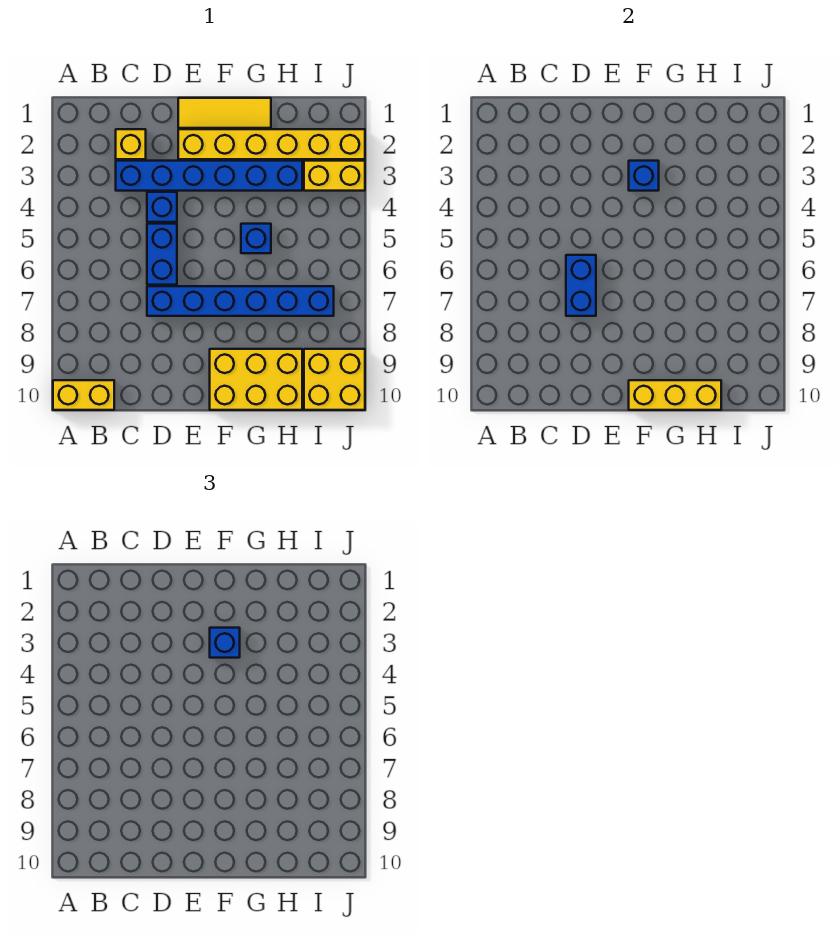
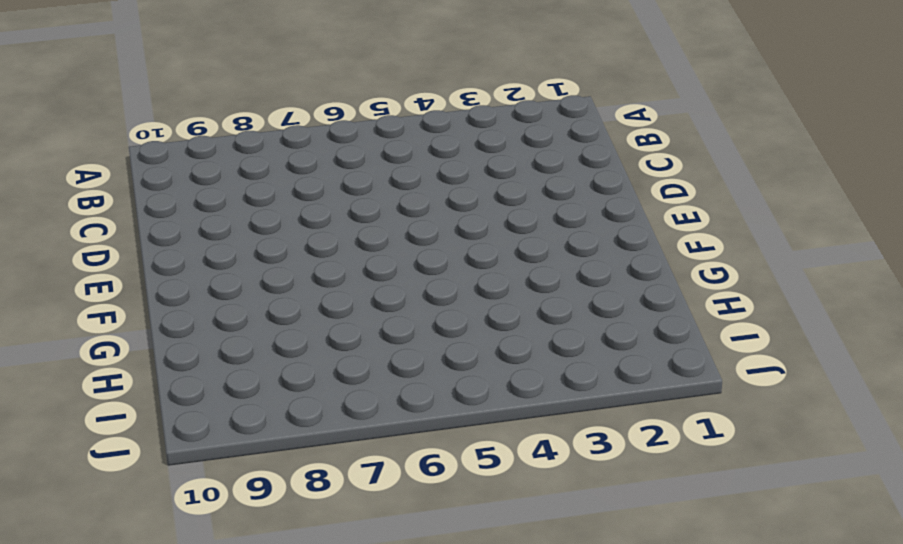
none -> yellow 1x2 brick [53,380,114,410]
none -> yellow 1x1 brick [116,129,146,159]
none -> blue 1x6 brick [116,161,302,191]

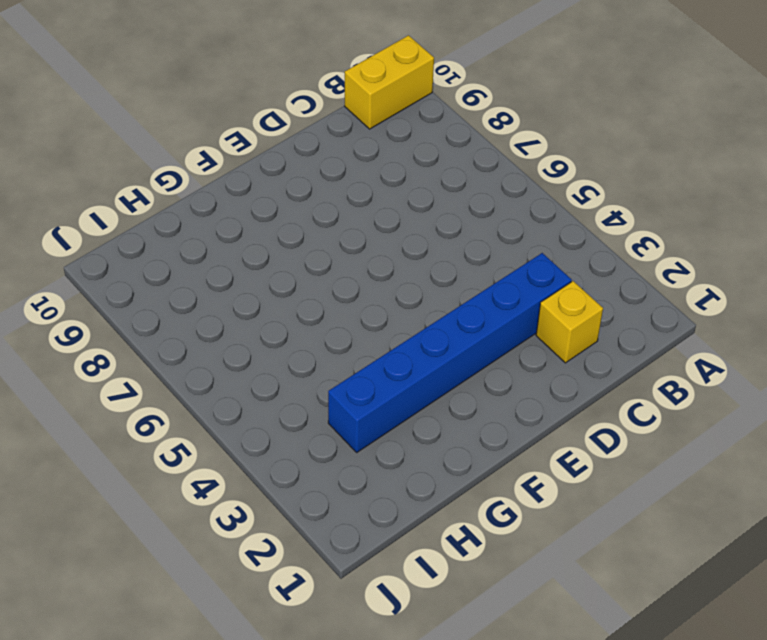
none -> blue 1x1 brick [147,192,177,222]
none -> blue 1x2 brick [147,224,177,285]
none -> blue 1x6 brick [147,286,334,316]

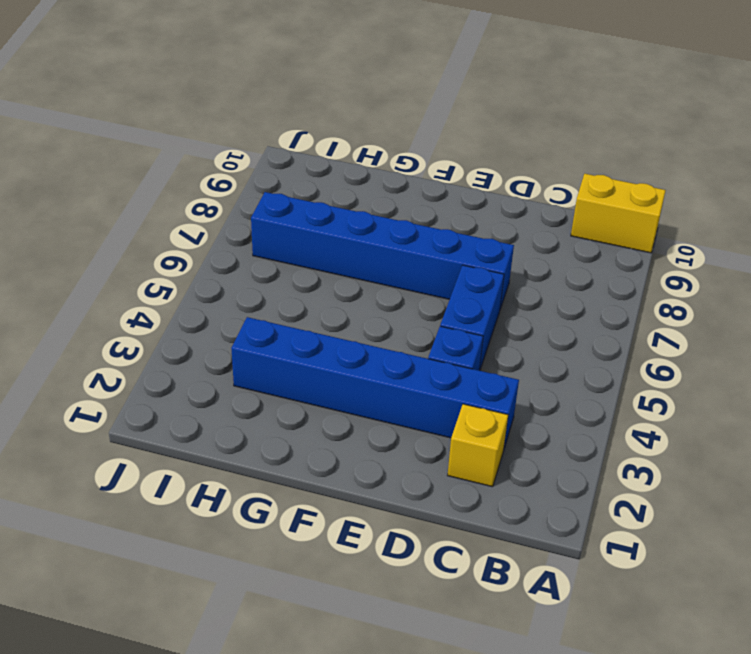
none -> yellow 1x3 tile [178,98,271,128]
none -> yellow 1x6 brick [178,129,365,159]
none -> yellow 2x3 brick [210,349,302,410]

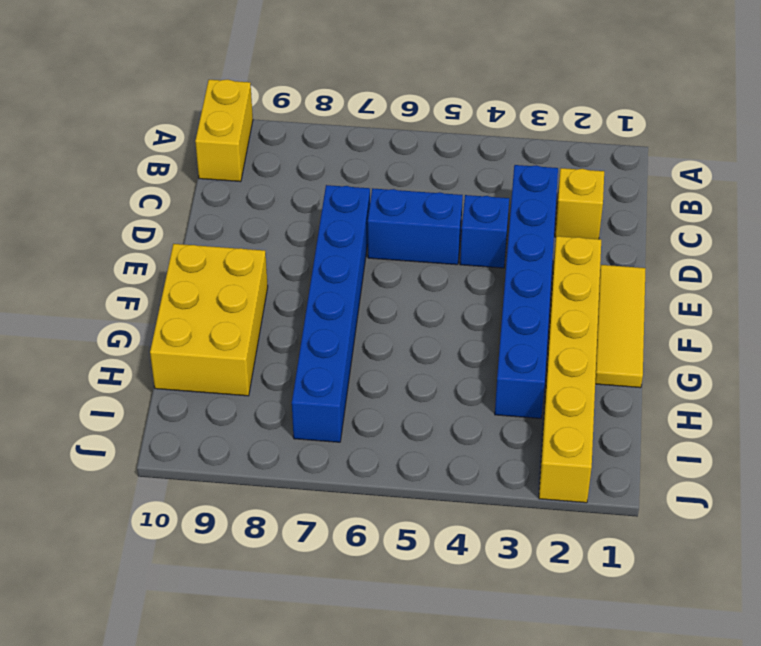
none -> blue 1x1 brick [241,224,271,253]
none -> yellow 1x2 brick [304,161,365,191]
none -> yellow 2x2 brick [304,349,365,410]

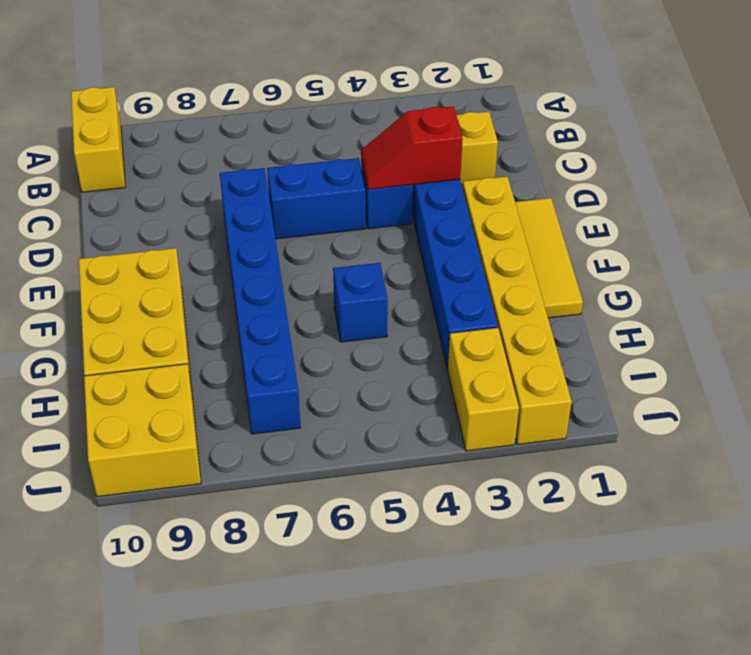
red 1x2 slope [361,106,463,189] -> none
none -> blue 1x2 brick [566,255,596,316]
none -> blue 1x1 brick [629,161,659,191]
none -> yellow 1x3 brick [629,380,721,410]

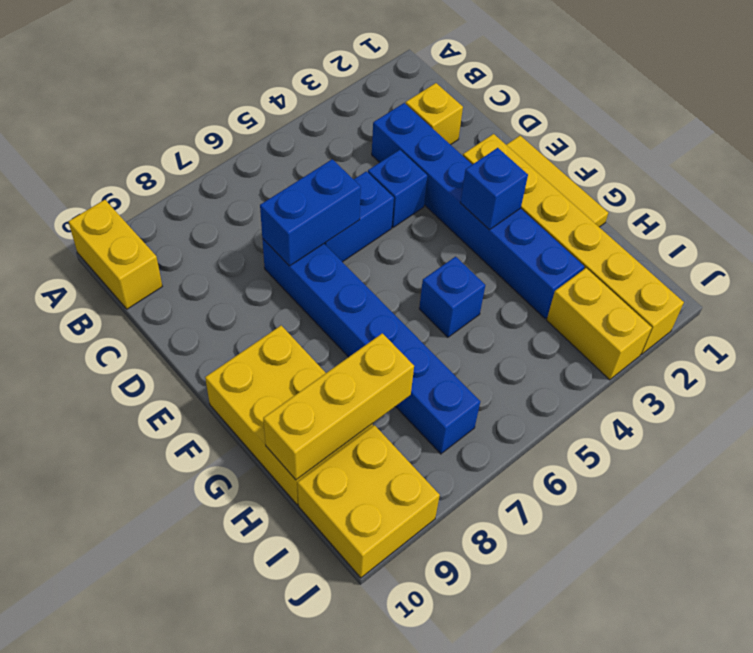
yellow 1x3 brick [263,333,414,480] -> yellow 1x3 brick turned to [629,380,721,410]
none -> blue 1x1 brick [210,628,240,658]

